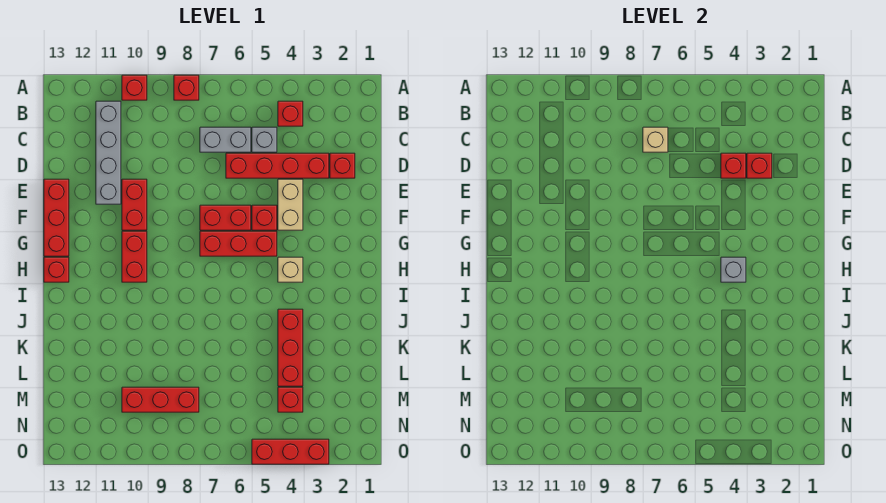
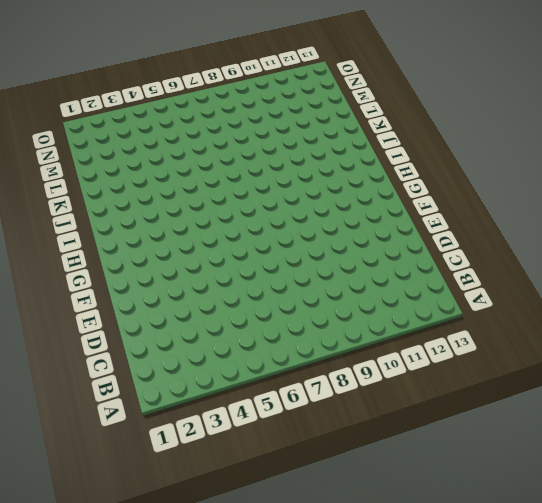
none -> red 1x1 brick [174,75,199,100]
none -> red 1x1 brick [122,75,147,100]
none -> red 1x1 brick [278,101,303,126]

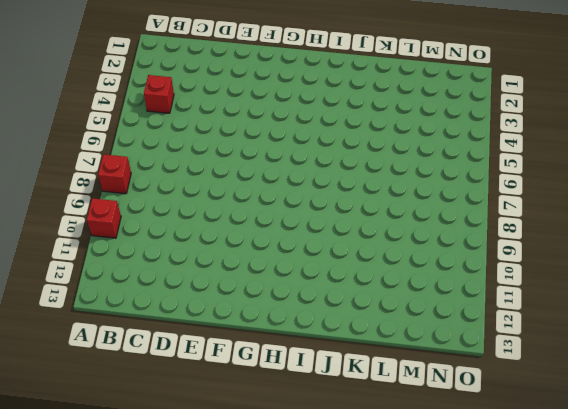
none -> grey 1x4 brick [96,101,121,204]
none -> grey 1x1 brick [252,127,277,152]
none -> grey 1x2 brick [200,127,251,152]

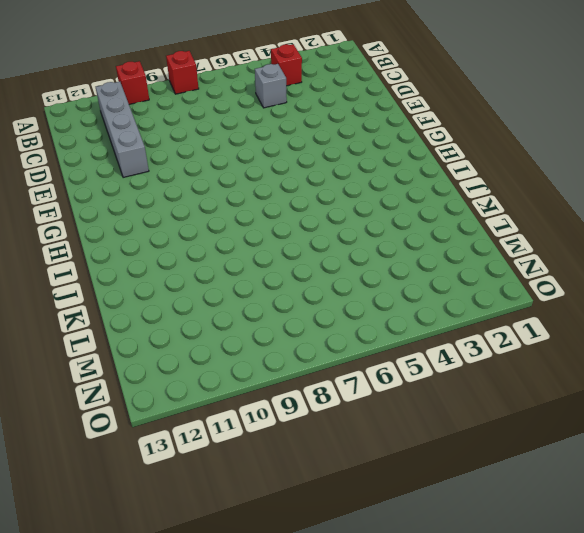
none -> grey 1x2 brick [200,127,251,152]
none -> red 1x1 brick [330,153,355,178]
none -> red 1x4 brick [226,153,329,178]

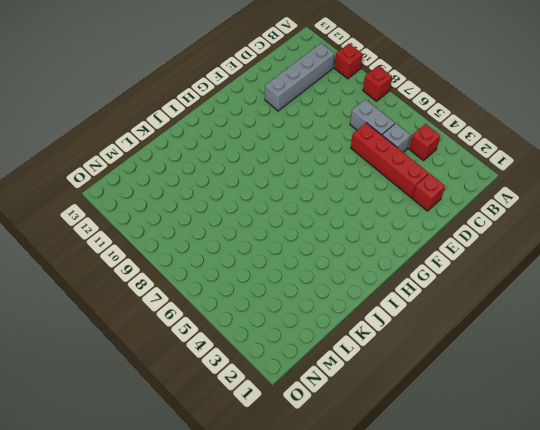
none -> tan 1x2 brick [278,179,303,230]
none -> red 1x2 brick [122,179,147,230]
none -> red 1x3 brick [44,179,69,256]

